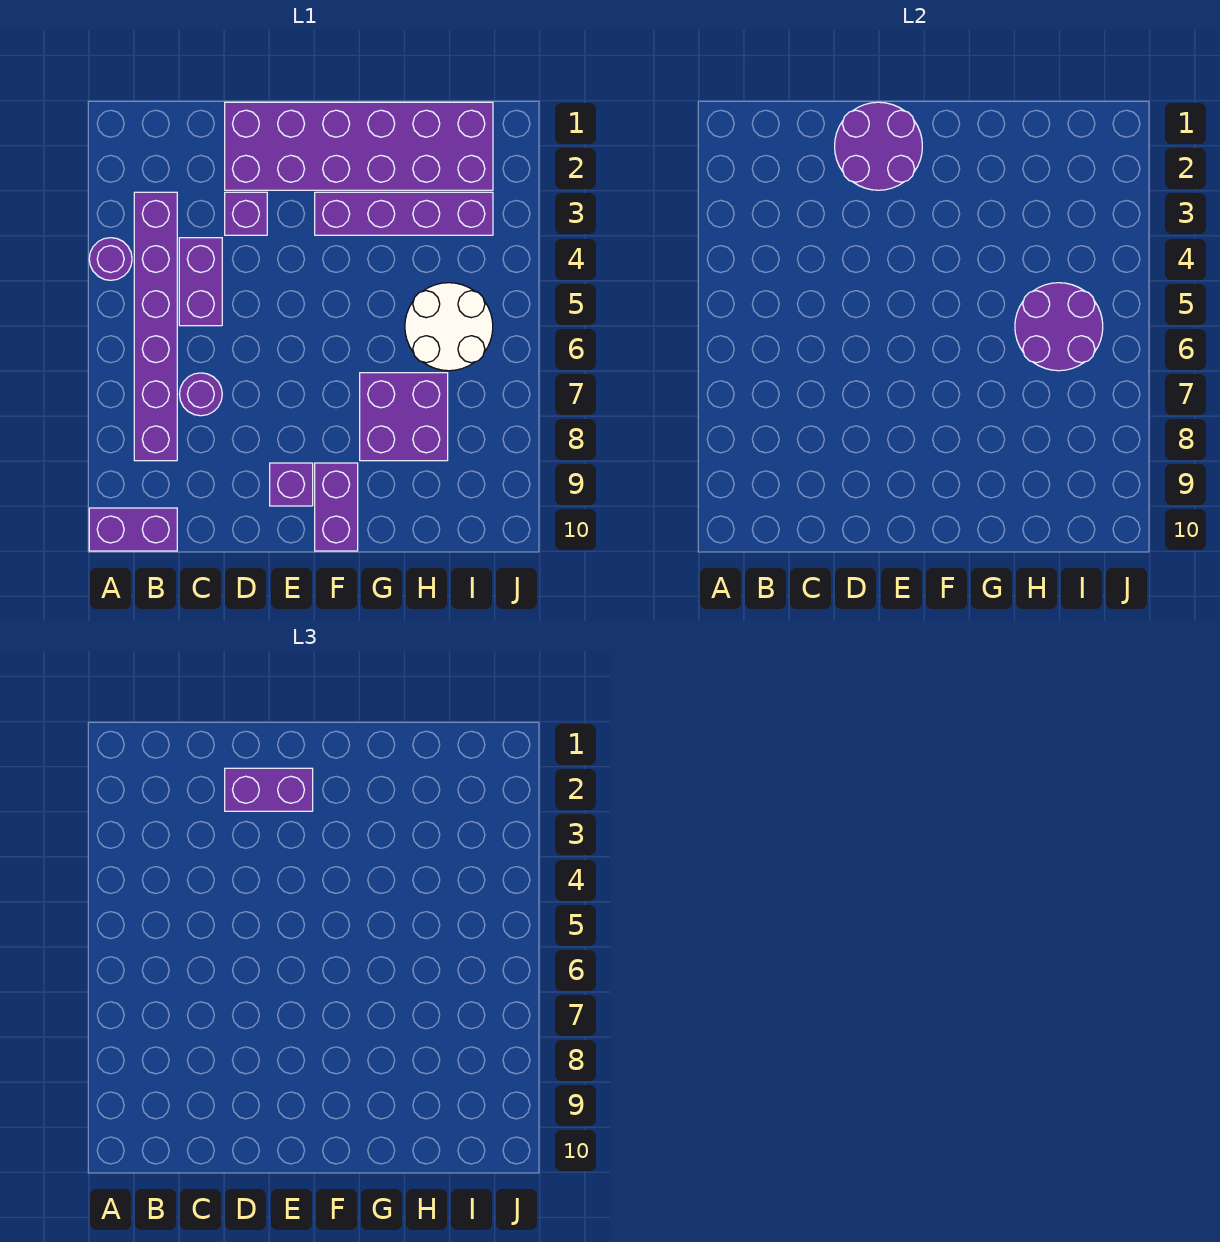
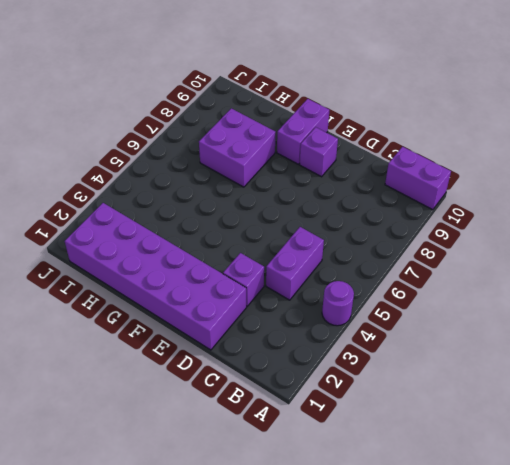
none -> purple 1x6 brick [134,192,177,461]
none -> purple 1x1 round brick [179,373,222,416]
none -> purple 1x4 brick [315,192,493,235]

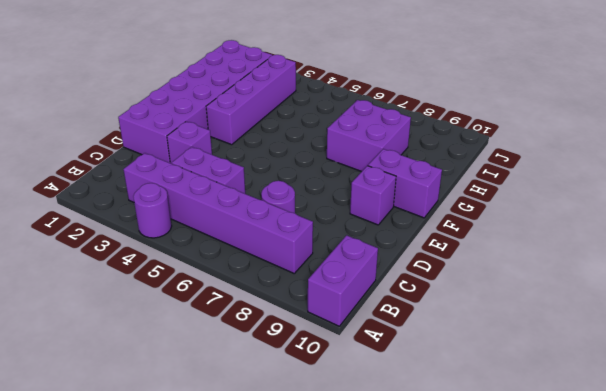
none -> white 2x2 round brick [405,283,493,371]
none -> purple 2x2 round brick [835,102,922,190]
none -> purple 2x2 round brick [1015,283,1103,371]

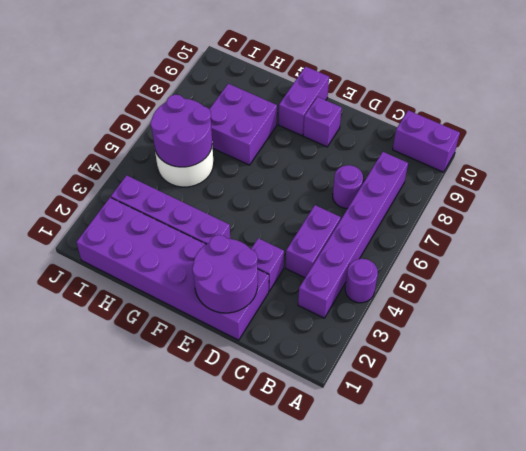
none -> purple 1x2 brick [225,768,313,811]

